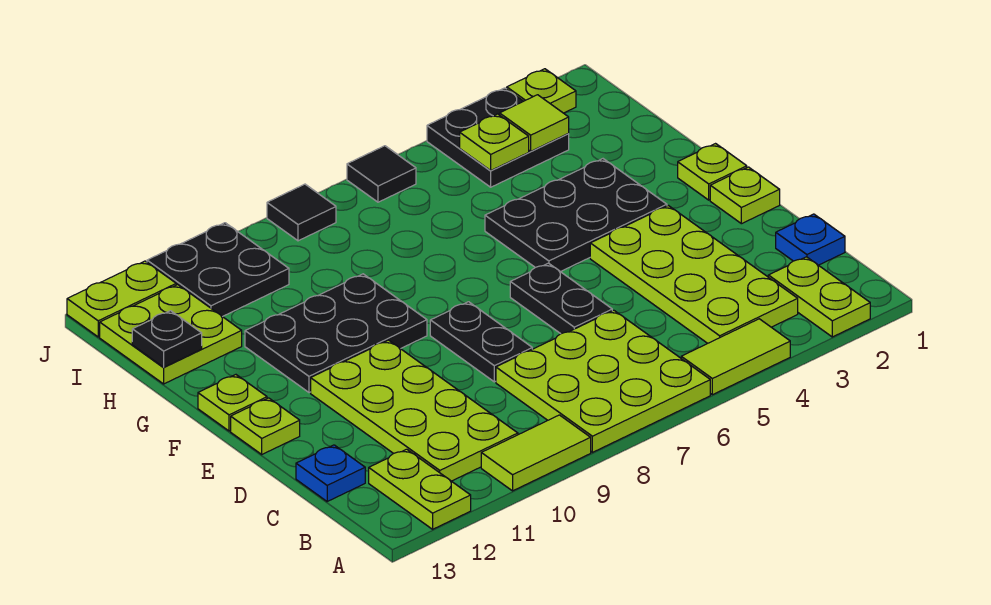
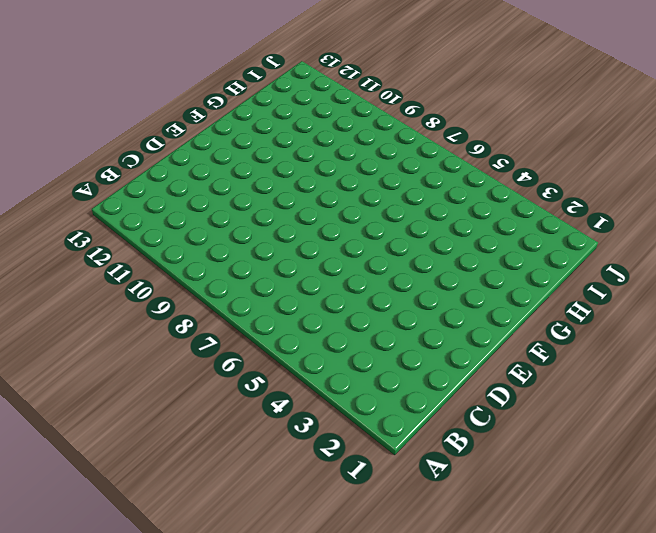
none -> lime 1x2 plate [768,257,870,337]
none -> lime 1x2 tile [681,319,790,395]
none -> lime 3x3 plate [496,310,710,452]

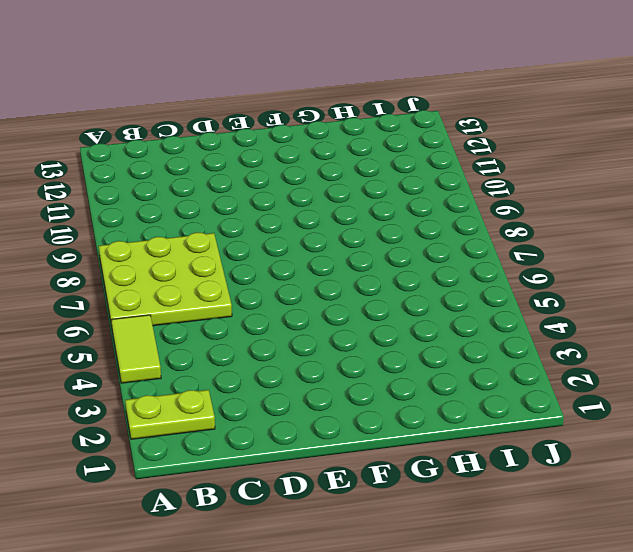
none -> lime 1x2 tile [481,415,591,491]
none -> lime 1x2 plate [369,449,471,529]
none -> lime 2x4 plate [590,206,798,343]

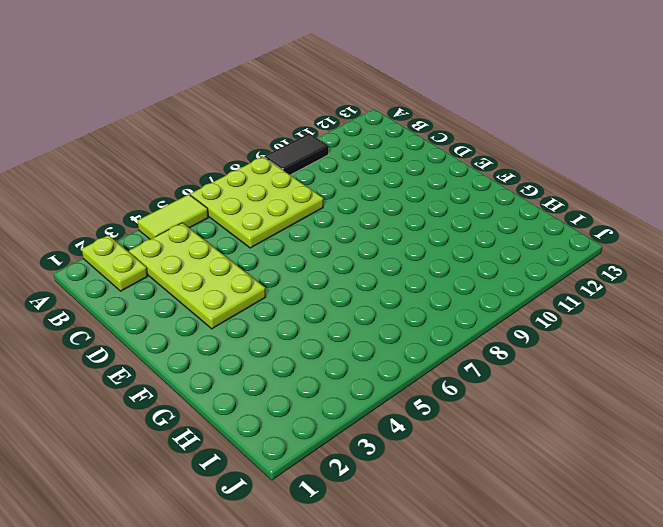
black 1x2 tile [264,133,328,175] -> lime 1x2 tile [481,415,591,491]
none -> lime 1x2 plate [369,449,471,529]
none -> lime 2x4 plate [311,340,518,481]
none -> blue 1x1 plate [776,214,845,265]

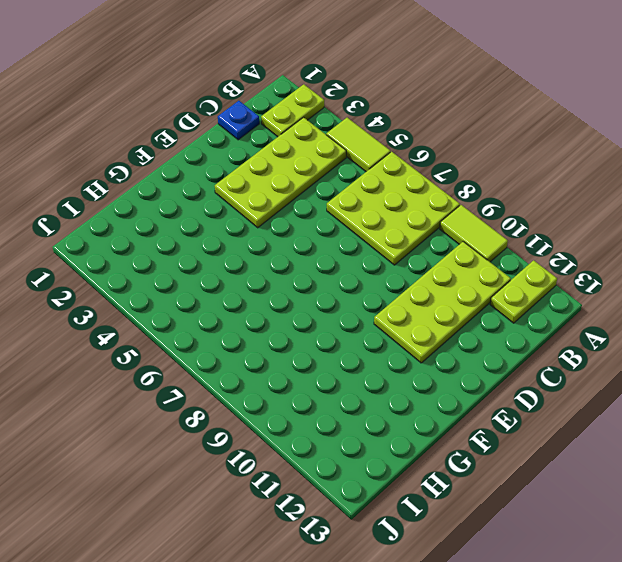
none -> blue 1x1 plate [296,445,365,501]
none -> black 1x2 plate [510,263,612,334]
none -> black 1x2 plate [430,302,532,382]

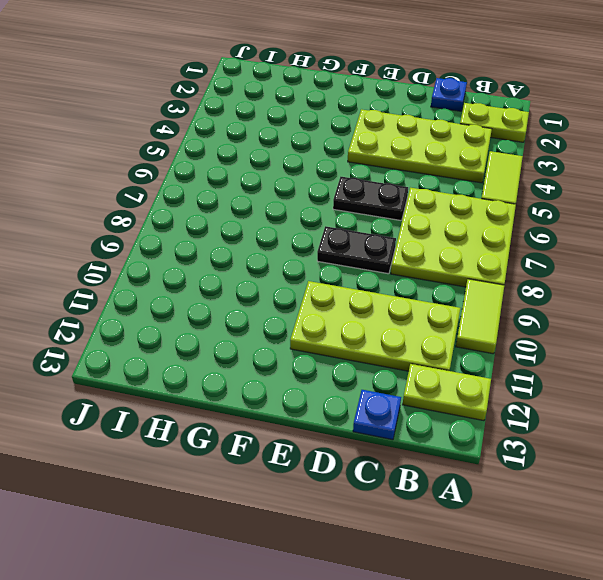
none -> lime 1x1 plate [710,167,780,224]
none -> lime 1x1 plate [231,398,300,454]
none -> lime 1x1 plate [678,144,747,200]

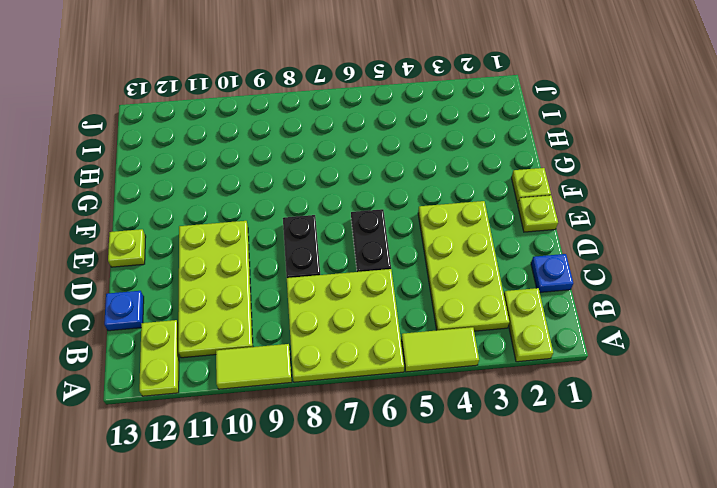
none -> black 2x3 plate [485,159,667,272]
none -> black 2x3 plate [245,274,427,392]
none -> lime 1x1 plate [198,375,267,431]

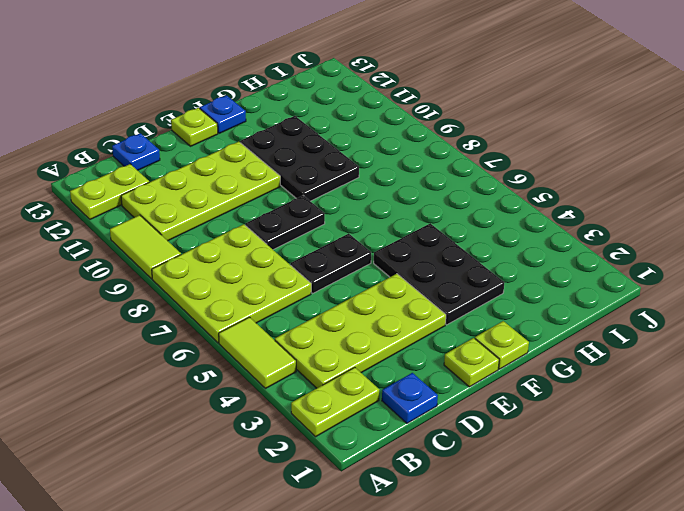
blue 1x1 plate [200,95,246,133] -> lime 1x1 plate [198,375,267,431]
none -> lime 2x2 plate [100,285,242,384]
none -> black 2x2 plate [427,88,569,187]
none -> black 2x2 plate [147,223,289,317]

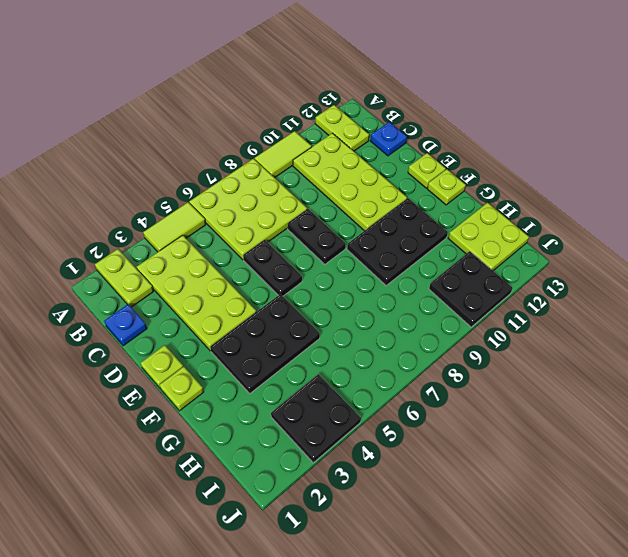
none -> lime 1x1 plate [507,69,576,113]
none -> black 1x1 tile [347,146,416,202]
none -> black 1x1 tile [267,184,336,241]

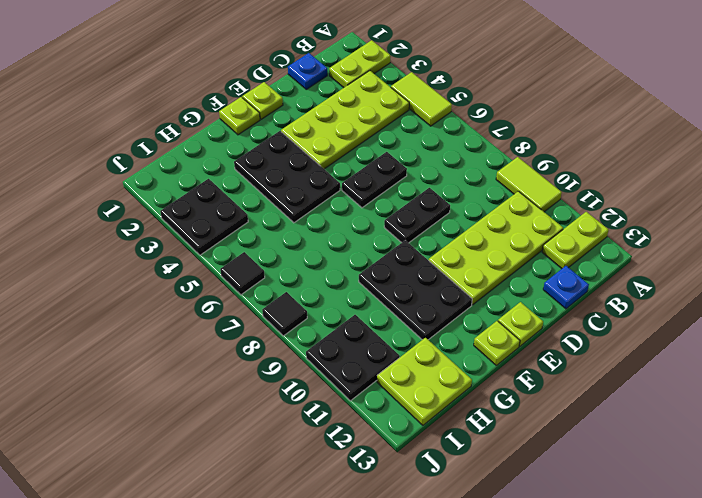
none -> lime 3x3 plate [496,310,710,452]
none -> lime 1x1 plate [507,69,576,113]
none -> lime 1x2 plate [67,261,176,337]

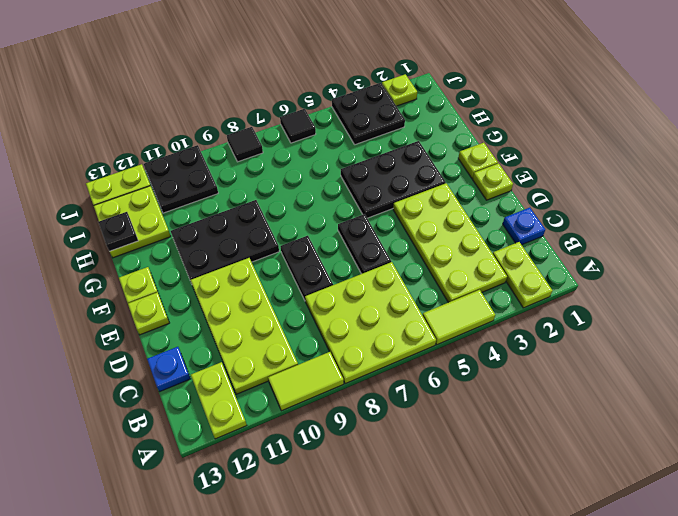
none -> lime 1x1 tile [500,95,569,151]
none -> lime 1x1 plate [460,114,529,170]

